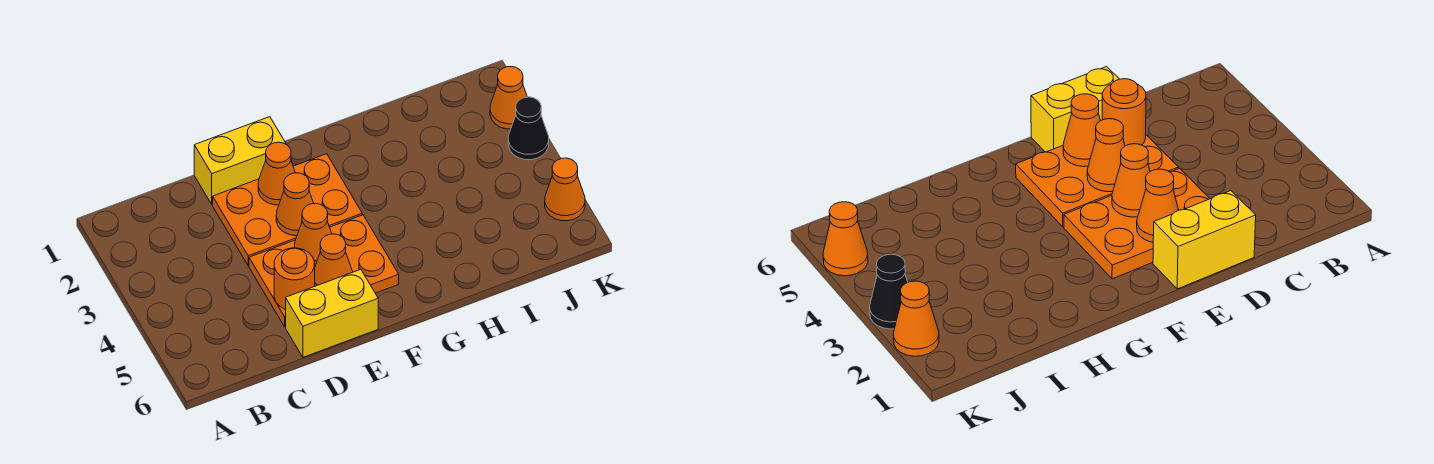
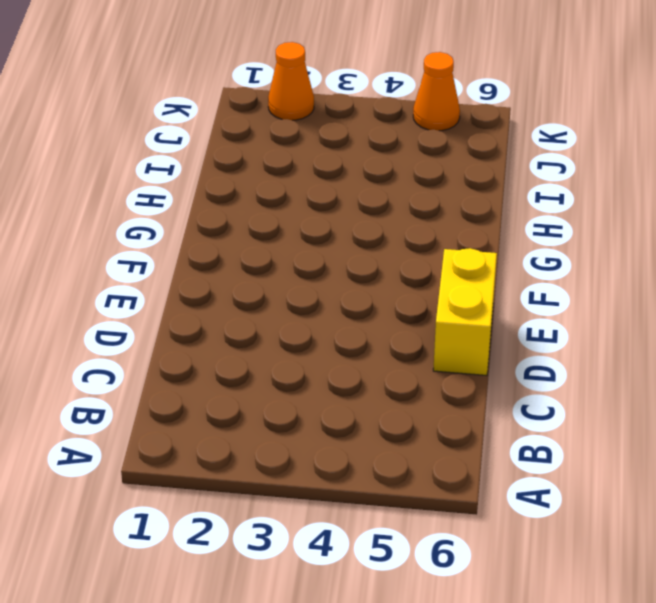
none -> yellow 1x2 brick [194,117,286,205]
none -> orange 2x3 plate [213,154,362,266]
none -> orange 2x3 plate [249,215,399,327]

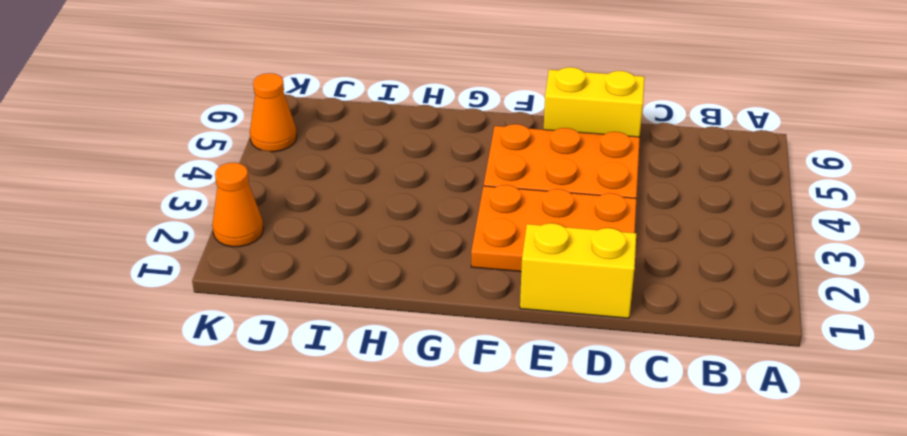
none -> black 1x1 cone [508,97,549,160]
none -> orange 1x1 round brick [274,248,315,309]
none -> orange 1x1 cone [258,142,295,205]

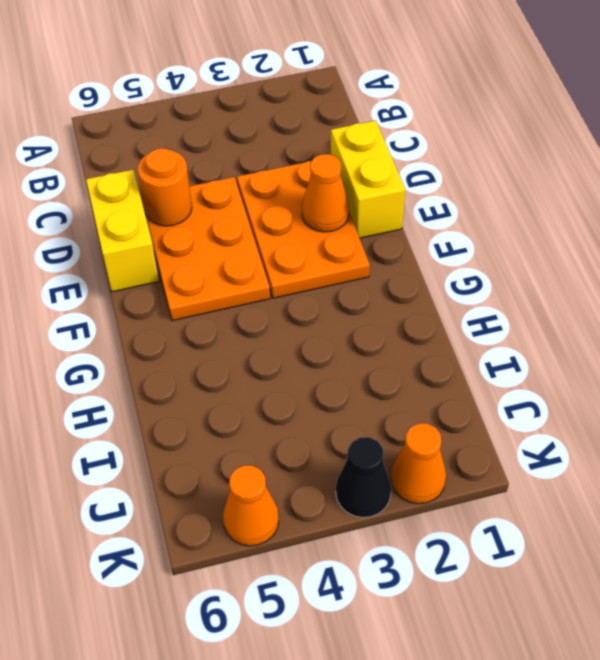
none -> orange 1x1 cone [276,173,314,236]
none -> orange 1x1 cone [295,203,332,266]
none -> orange 1x1 cone [315,234,353,286]

